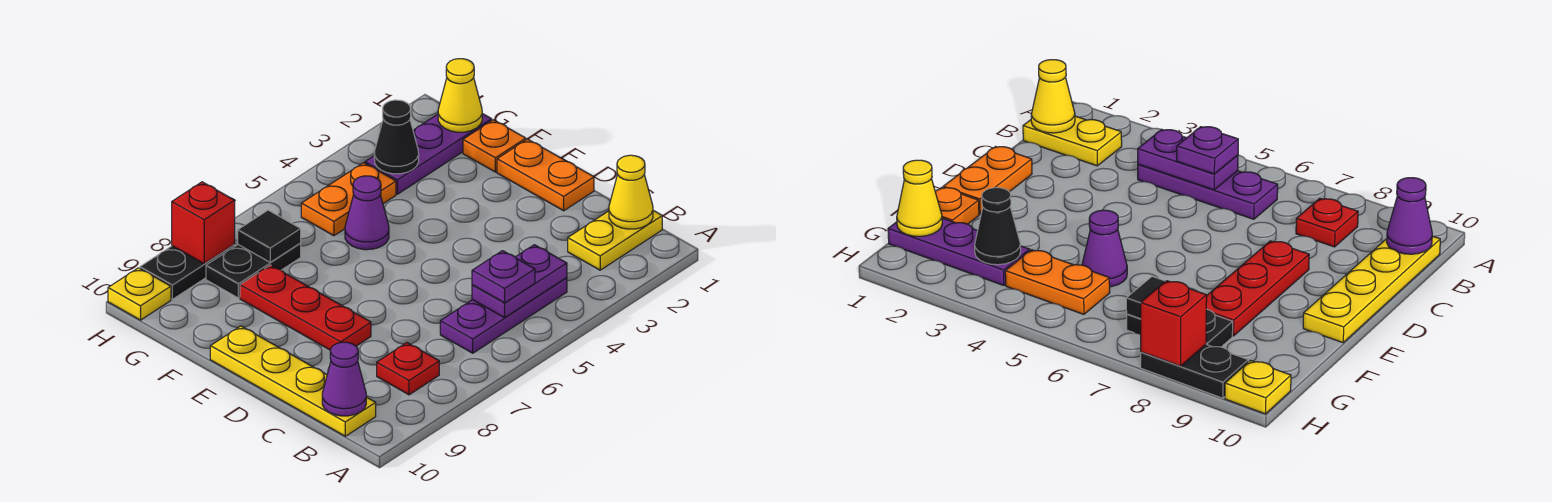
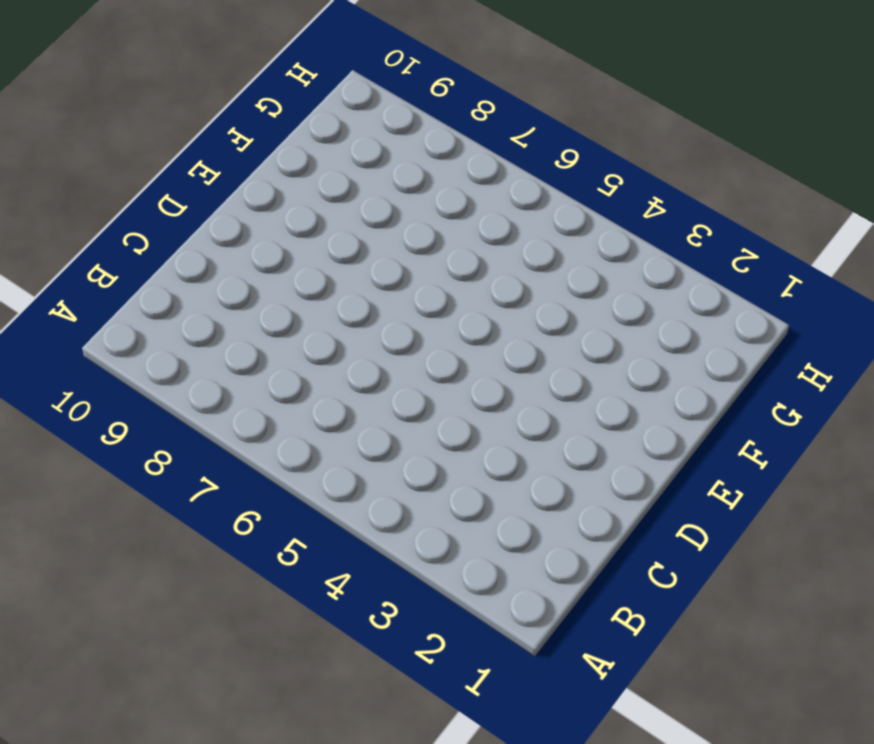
none -> yellow 1x2 plate [568,211,662,270]
none -> purple 1x3 plate [440,278,567,353]
none -> red 1x1 plate [377,343,439,395]

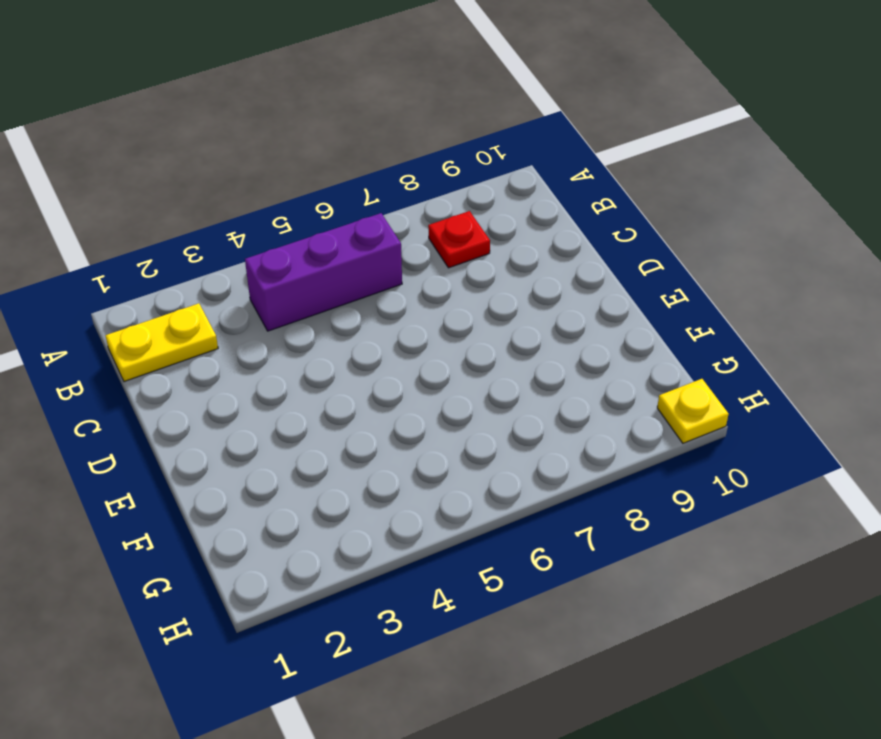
purple 1x3 brick [245,213,402,331] -> purple 1x3 plate [440,278,567,353]
none -> yellow 1x4 plate [210,326,376,436]
none -> orange 1x2 plate [497,139,594,211]
none -> red 1x3 plate [240,265,371,350]

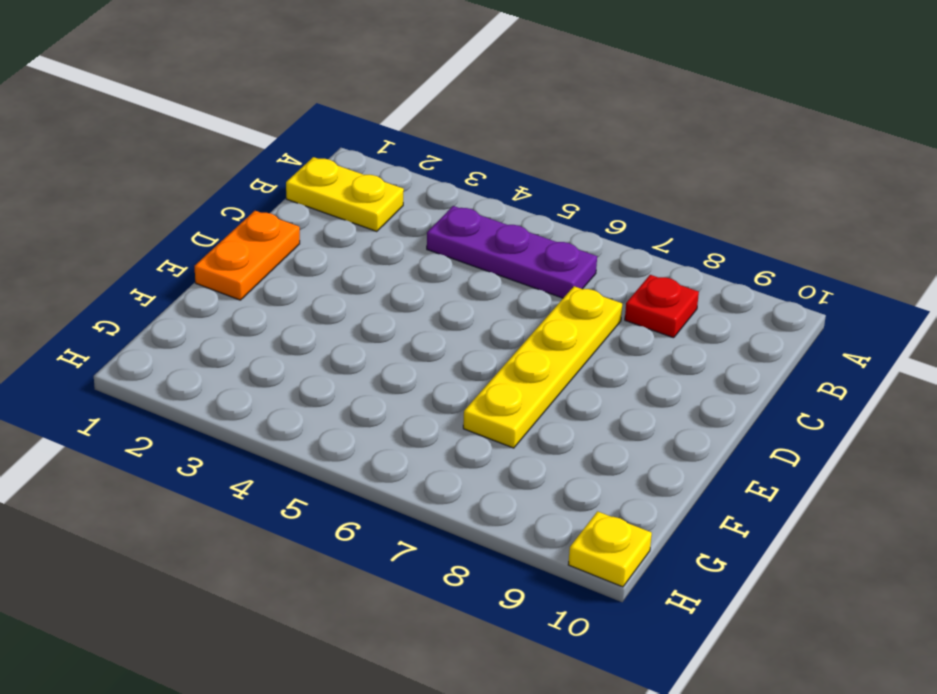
yellow 1x4 plate [463,286,622,448] -> yellow 1x4 plate moved to [210,326,376,436]
none -> red 1x3 plate [240,265,371,350]
none -> orange 1x1 plate [463,120,526,172]
none -> purple 1x1 cone [345,176,389,250]

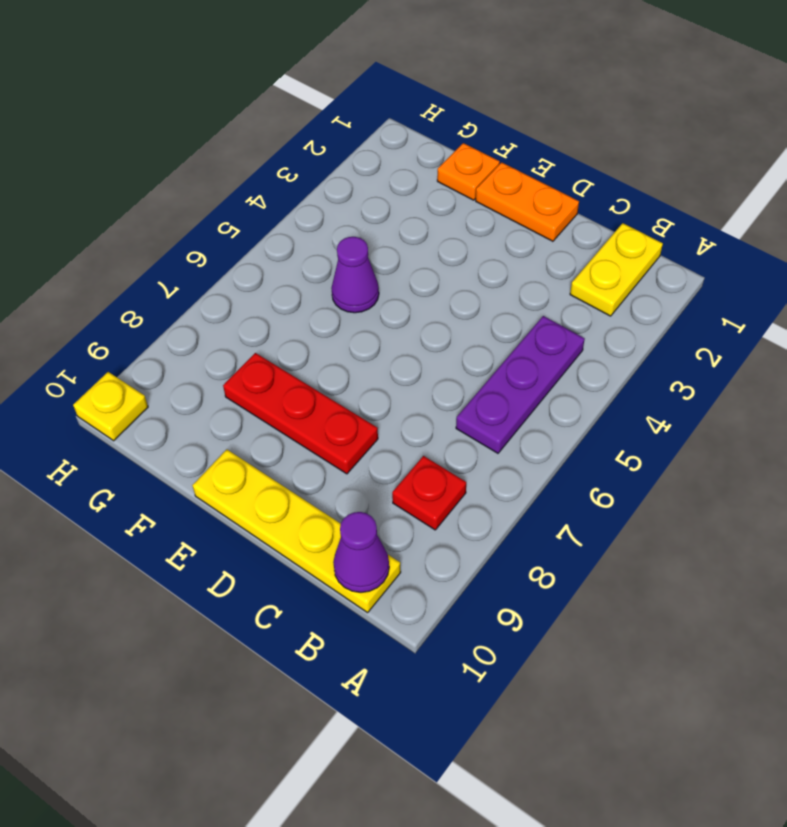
none -> purple 1x3 plate [365,114,492,194]
none -> orange 1x2 plate [301,163,396,236]
none -> black 1x2 plate [206,244,301,298]

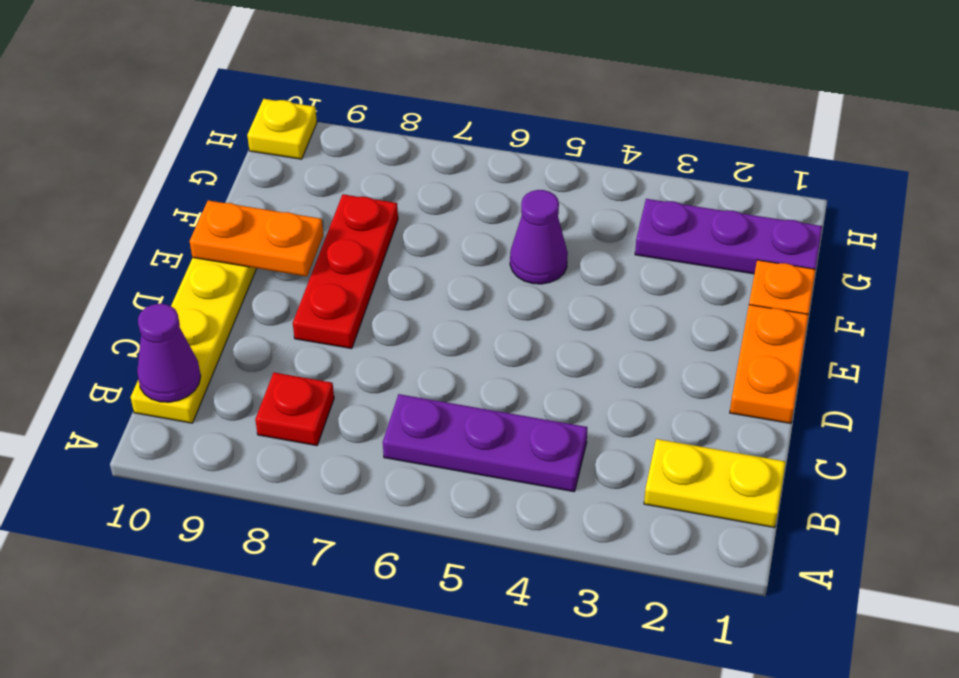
orange 1x2 plate [190,200,323,276] -> orange 1x2 plate moved to [301,163,396,236]
none -> black 1x2 plate [206,244,301,298]
none -> black 1x2 plate [140,245,235,299]
none -> yellow 1x1 cone [609,155,653,229]

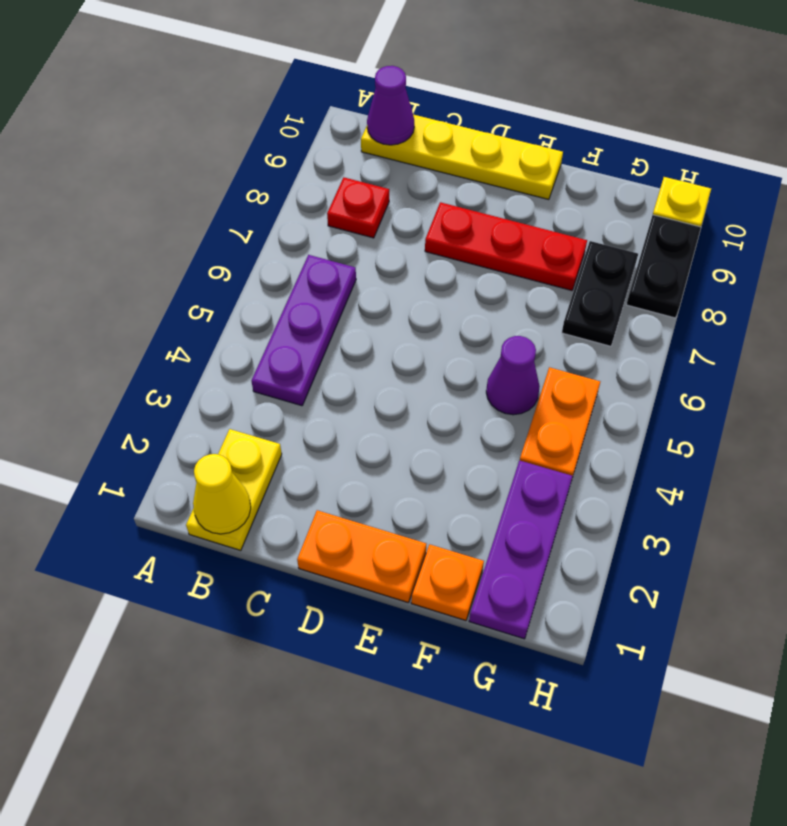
none -> purple 1x2 plate [472,245,567,318]
none -> yellow 1x1 cone [438,59,482,132]
none -> black 1x1 cone [374,100,419,174]

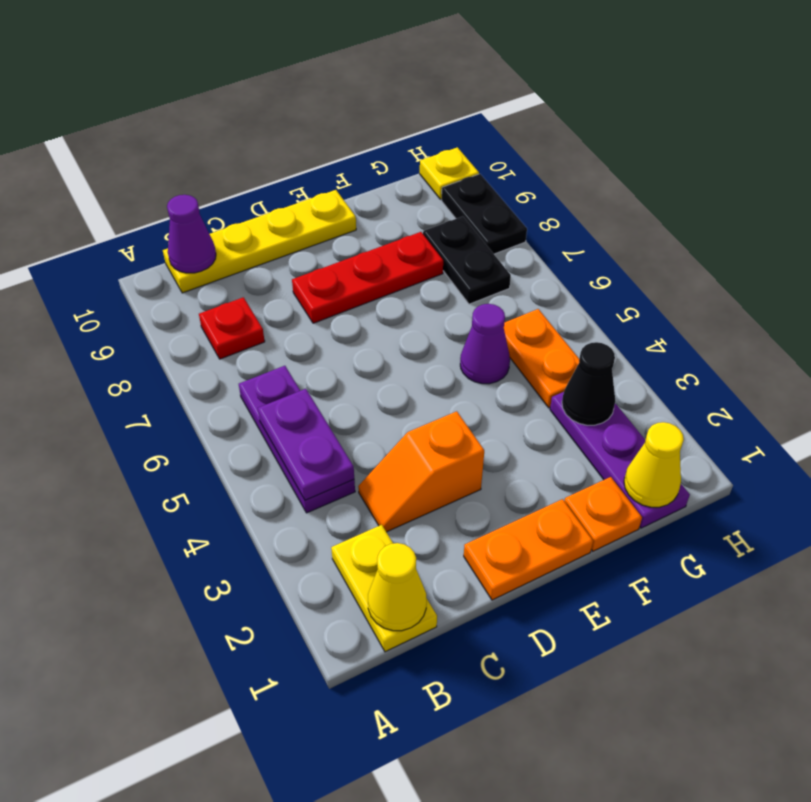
orange 1x2 slope [358,411,484,532] -> none
none -> black 1x1 tile [238,210,301,262]
none -> red 1x1 brick [172,182,235,264]
none -> purple 1x1 plate [472,251,535,303]

